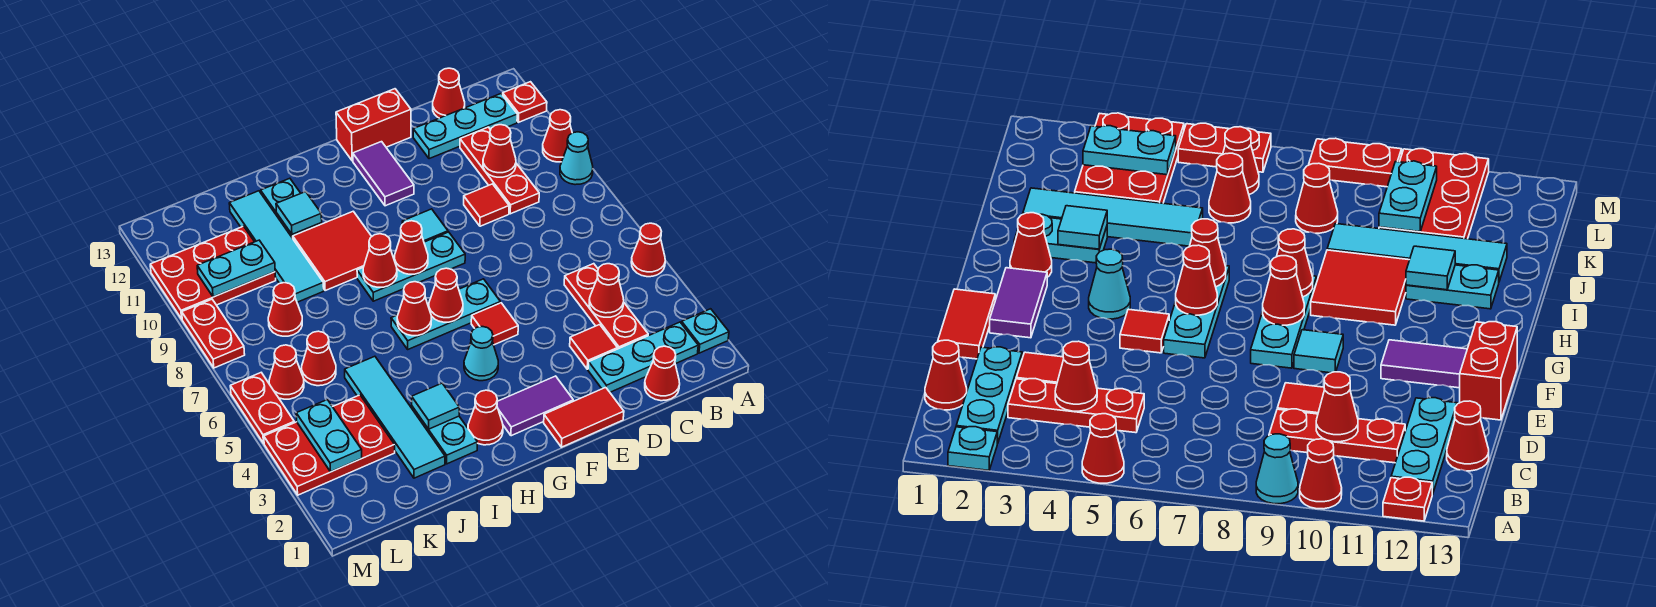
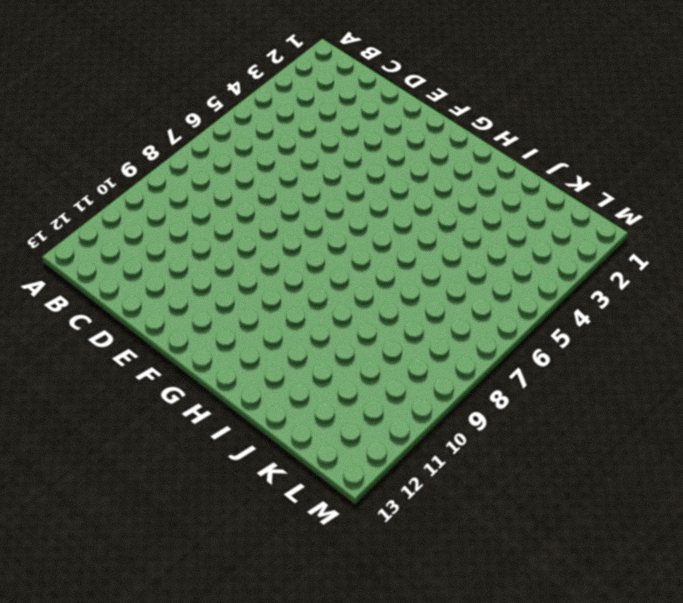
none -> cyan 1x1 plate [681,309,729,353]
none -> red 1x1 cone [631,223,665,277]
none -> cyan 1x1 cone [560,132,593,185]
none -> red 1x1 cone [543,110,572,162]

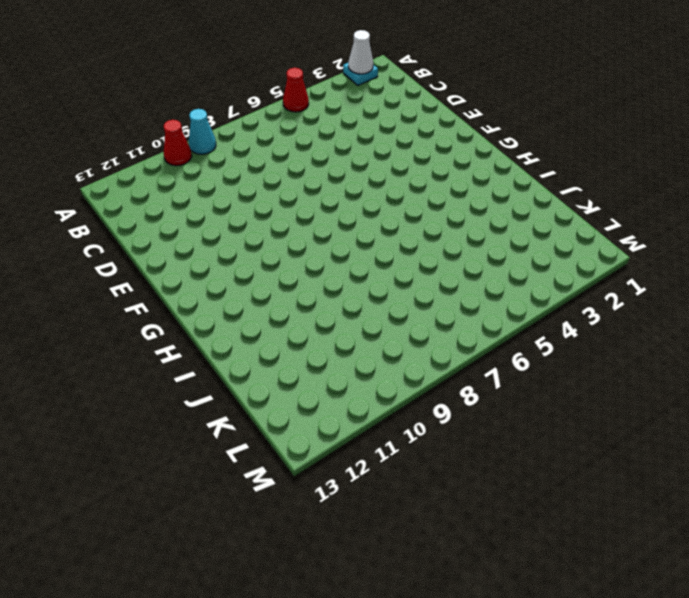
white 1x1 cone [348,30,373,74] -> none
none -> red 1x1 plate [503,82,547,122]
none -> cyan 1x3 plate [588,322,698,392]
none -> cyan 1x3 plate [413,94,517,159]
none -> red 1x1 cone [645,346,680,401]

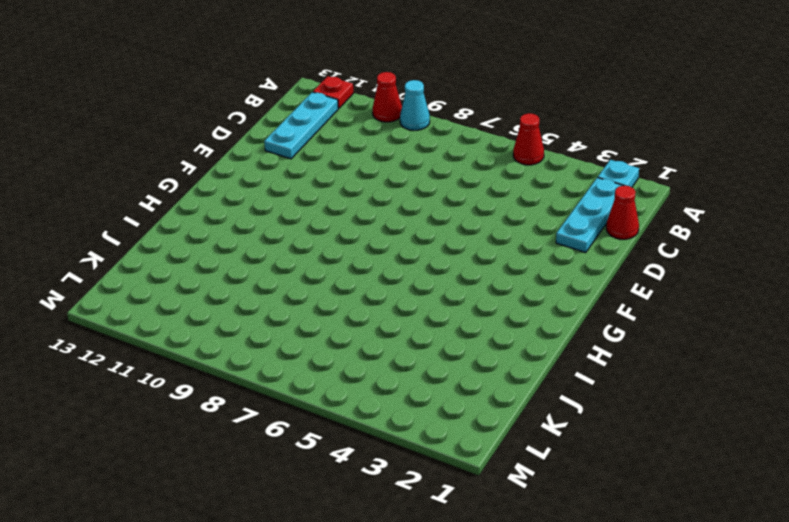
none -> red 1x3 plate [564,264,648,349]
none -> red 1x3 plate [460,127,539,214]
none -> red 1x1 cone [433,68,465,118]
none -> red 1x1 tile [570,325,617,369]

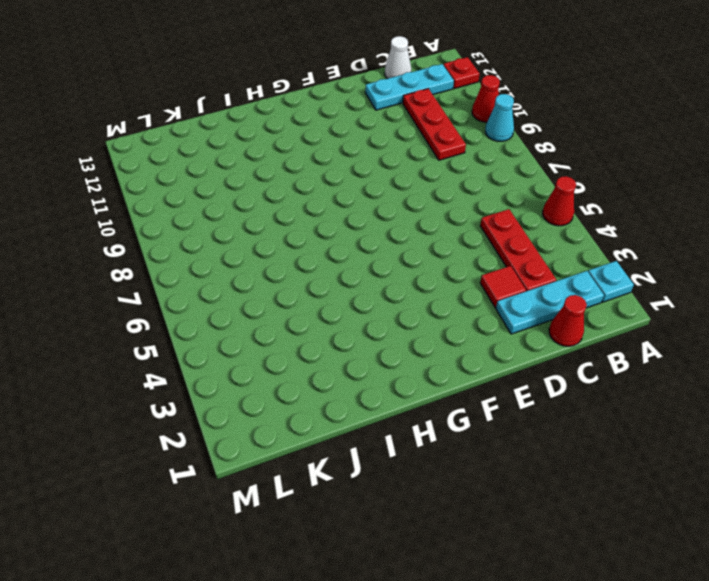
white 1x1 cone [385,36,411,79] -> red 1x1 cone [433,68,465,118]
none -> red 1x1 tile [464,184,509,226]
none -> red 1x2 tile [544,387,624,447]
none -> red 1x2 brick [336,89,411,161]
none -> purple 1x2 tile [497,376,573,436]

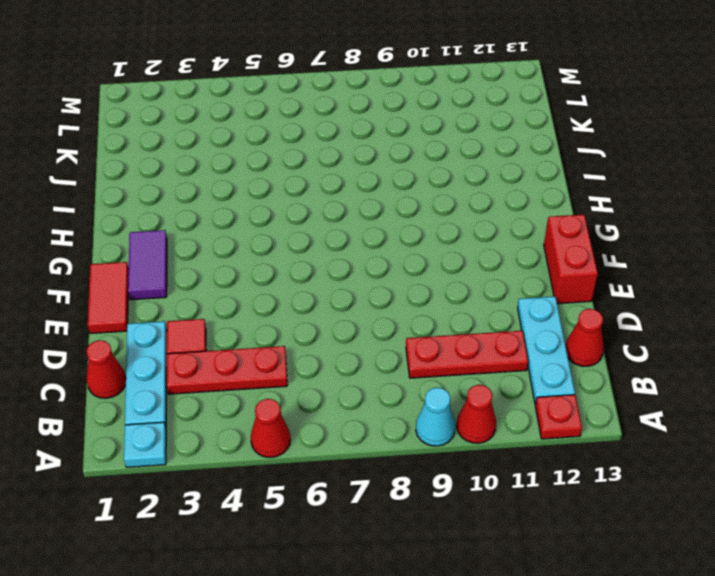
none -> red 1x1 tile [464,184,509,226]
none -> red 1x1 tile [471,303,518,345]
none -> cyan 1x3 plate [391,279,500,349]
none -> cyan 1x3 plate [357,232,465,301]

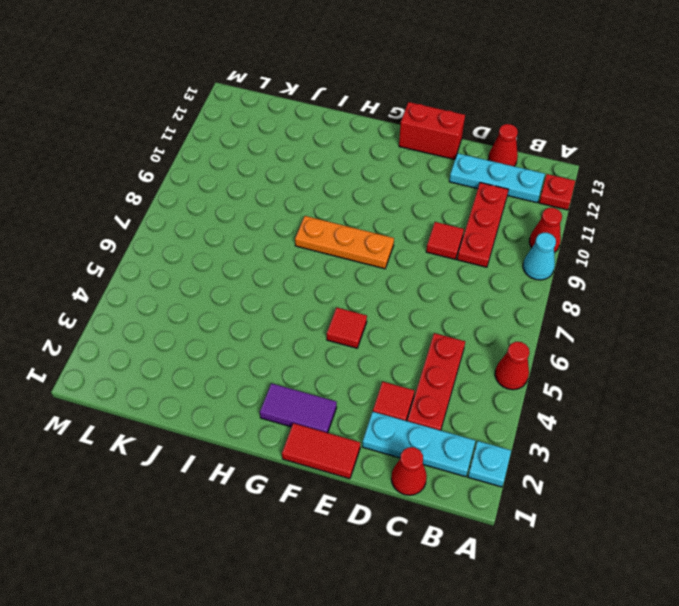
orange 1x3 plate [295,216,394,269] -> cyan 1x3 plate [357,232,465,301]
none -> cyan 1x3 plate [391,279,500,349]
none -> cyan 1x1 tile [402,209,448,242]
none -> purple 1x2 tile [353,142,414,206]
none -> cyan 1x1 cone [464,327,498,381]

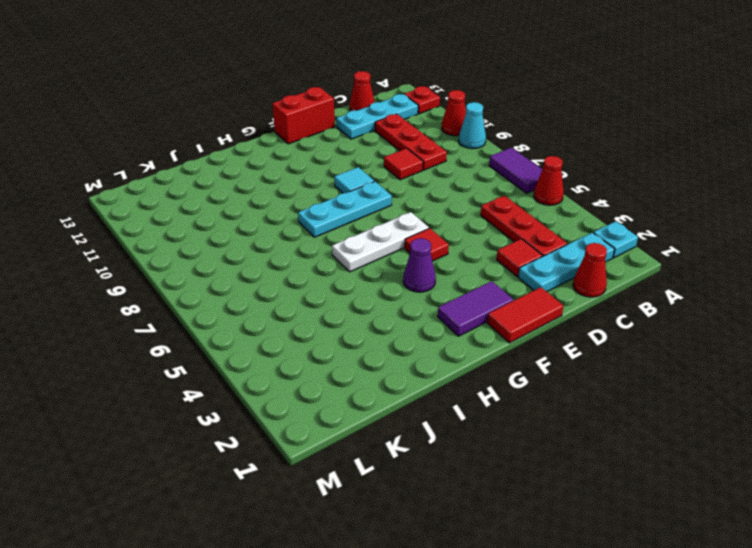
purple 1x2 tile [489,148,543,193] -> purple 1x2 tile moved to [353,142,414,206]
white 1x3 plate [332,212,429,272] -> cyan 1x3 plate [391,279,500,349]
purple 1x1 cone [403,238,436,292] -> cyan 1x1 cone [464,327,498,381]
none -> red 1x1 cone [468,390,503,445]
none -> red 2x2 tile [293,211,372,291]
none -> cyan 1x2 plate [412,407,477,464]
none -> cyan 1x2 plate [261,178,322,238]

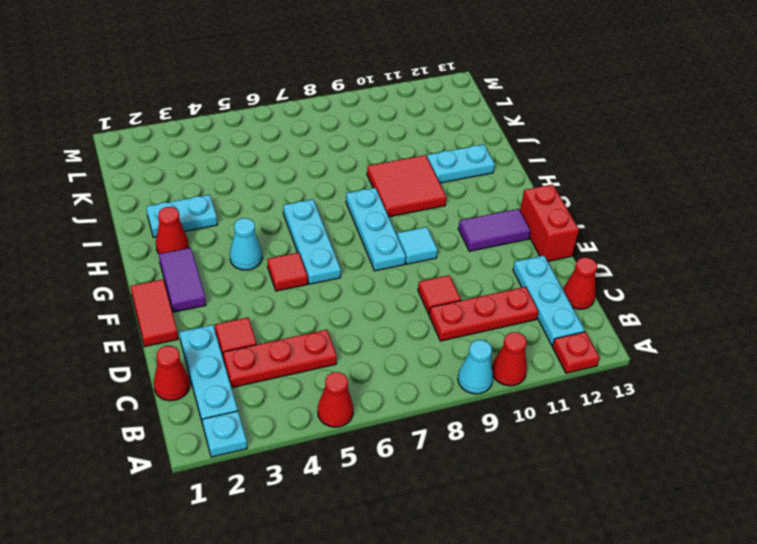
none -> cyan 1x4 tile [345,356,445,478]
none -> cyan 1x4 tile [229,191,324,302]
none -> red 2x3 plate [264,395,395,495]
none -> red 1x1 cone [302,331,336,386]

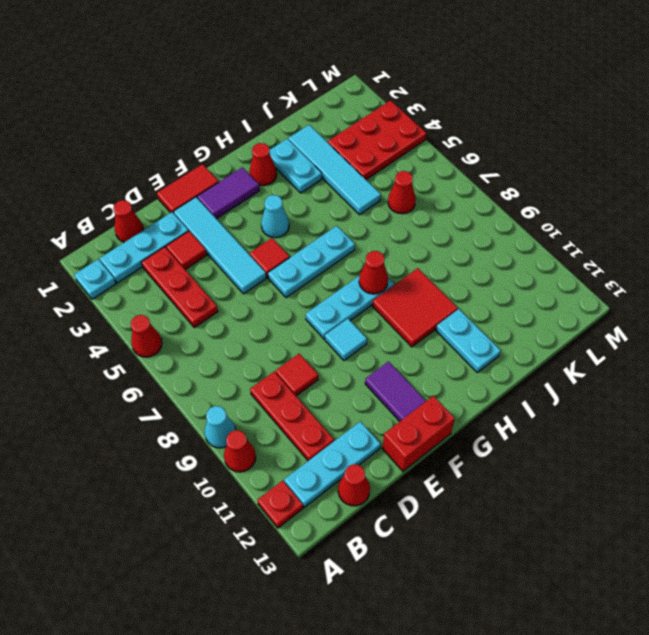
cyan 1x4 tile [173,197,266,294] -> cyan 1x4 tile moved to [229,191,324,302]
none -> red 1x1 cone [268,283,302,336]
none -> red 2x3 plate [150,226,276,319]
none -> red 1x1 cone [269,345,304,399]
none -> red 1x2 plate [230,373,294,443]

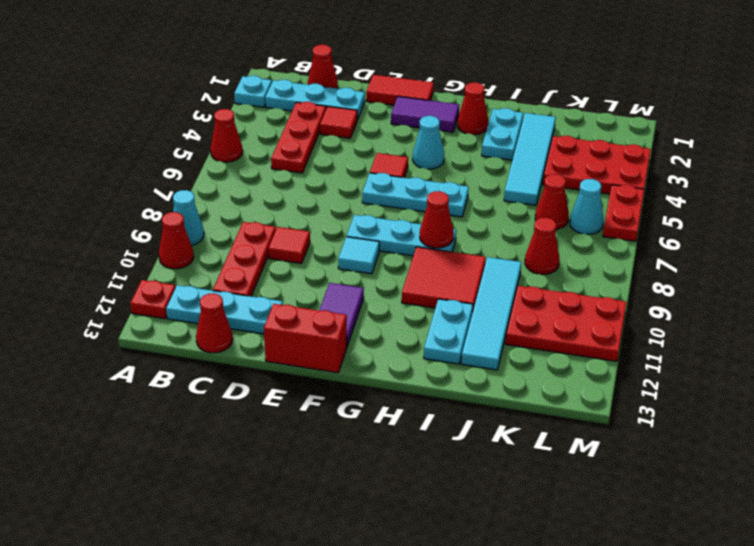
cyan 1x1 cone [570,179,604,234] -> red 1x1 cone [269,345,304,399]
none -> red 1x2 plate [182,299,245,368]
none -> red 1x1 cone [589,264,624,317]
none -> red 1x1 cone [483,125,516,177]
none -> red 1x1 cone [429,268,463,322]

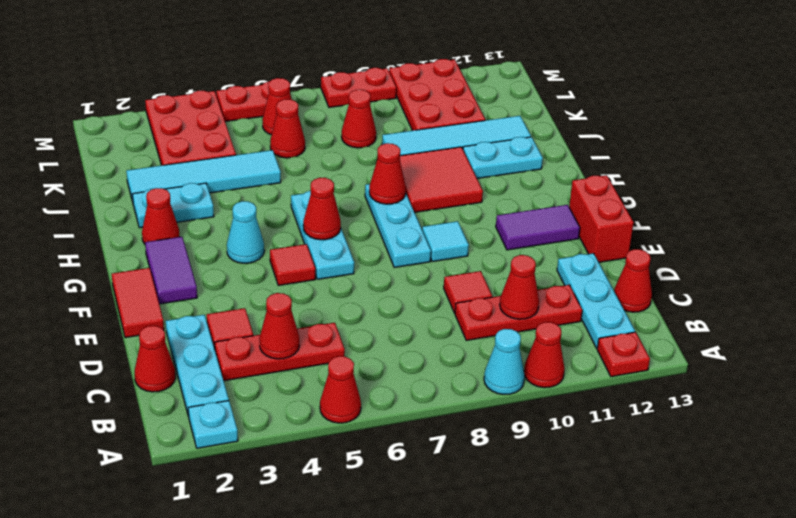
none -> red 1x1 cone [395,221,428,274]
none -> red 1x1 cone [397,282,431,336]
none -> cyan 1x1 tile [412,383,459,429]
none -> cyan 1x1 tile [276,192,322,234]

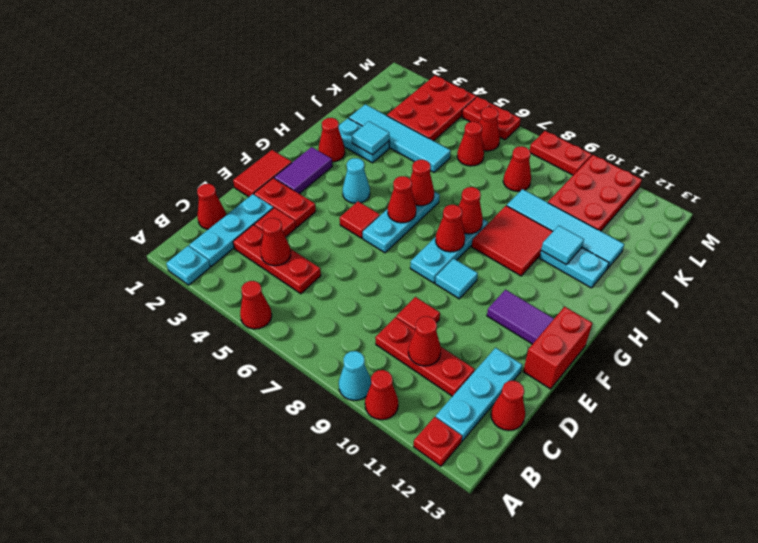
red 1x2 plate [254,178,316,227] -> none
none -> cyan 1x2 plate [197,240,275,297]
none -> cyan 1x2 plate [296,400,362,472]

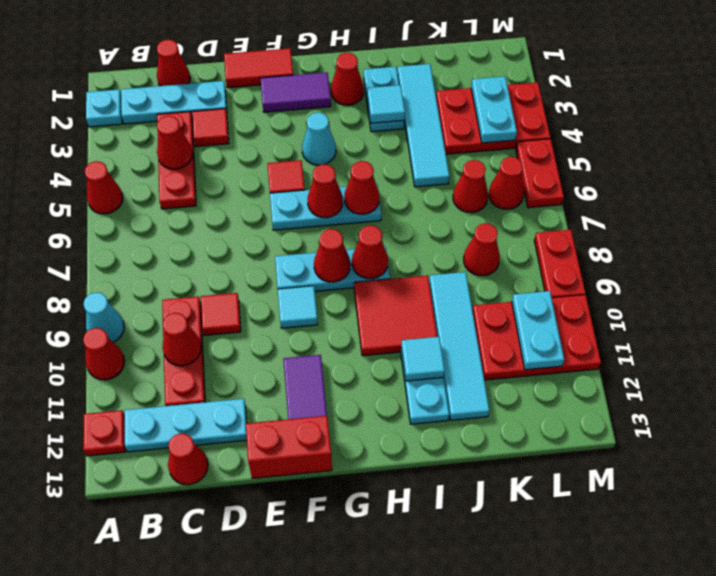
cyan 1x2 plate [512,291,564,370] -> cyan 1x2 plate turned to [197,240,275,297]

